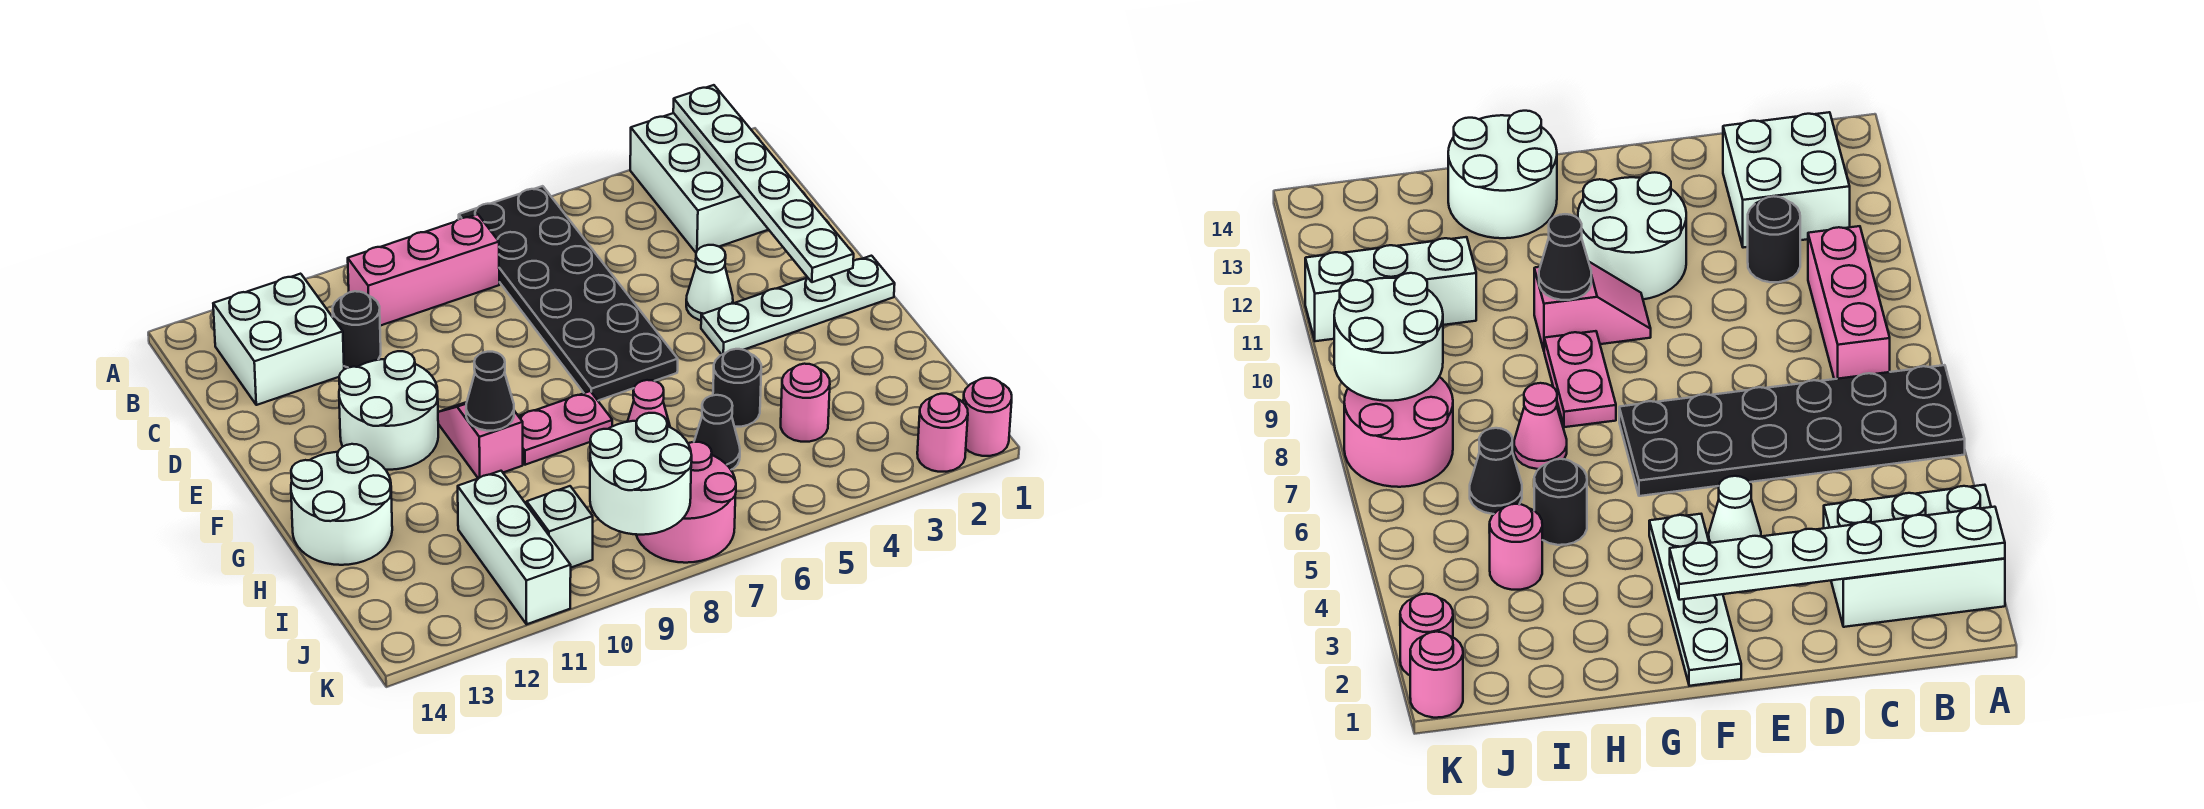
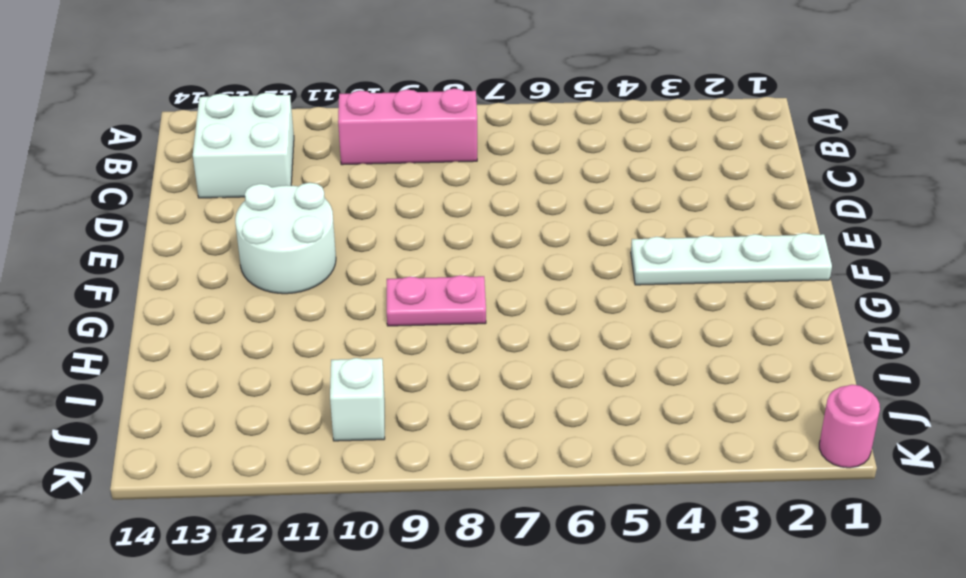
none -> white 2x3 brick [630,113,769,252]
none -> black 2x6 plate [459,186,678,401]
none -> black 1x1 round brick [333,291,381,368]

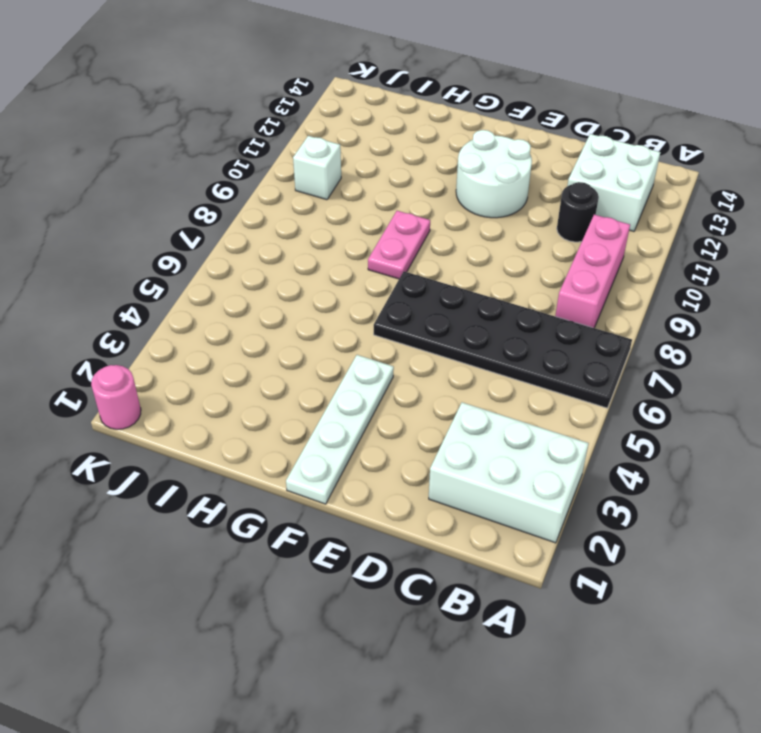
none -> white 1x1 cone [686,245,733,320]
none -> pink 1x2 slope [438,402,523,478]
none -> white 2x2 round brick [291,444,392,565]

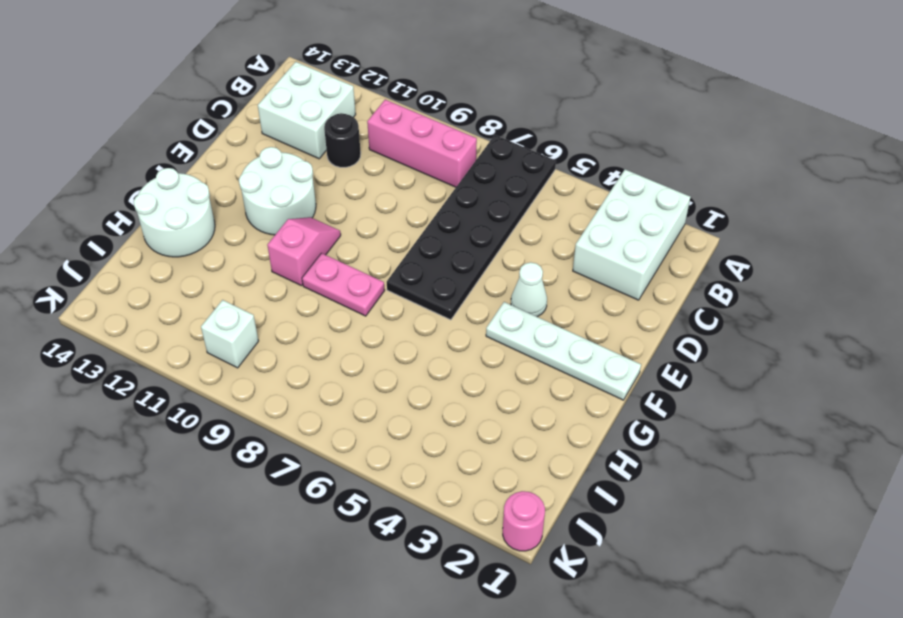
none -> black 1x1 round brick [713,349,761,427]
none -> pink 1x1 cone [627,380,670,427]
none -> pink 1x1 round brick [781,364,830,442]

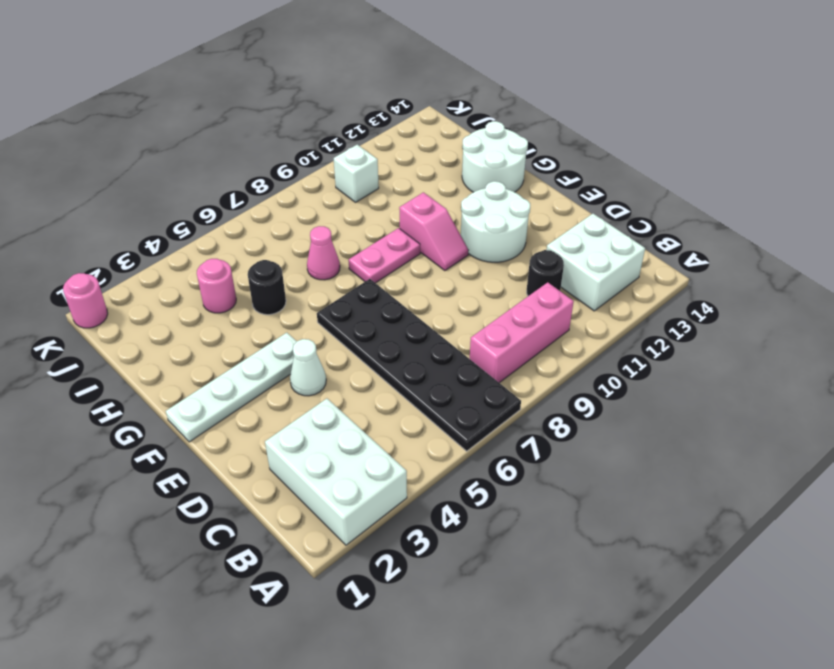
none -> black 1x1 cone [694,395,740,470]
none -> white 1x3 brick [458,471,571,624]
none -> pink 2x2 round brick [636,442,736,563]

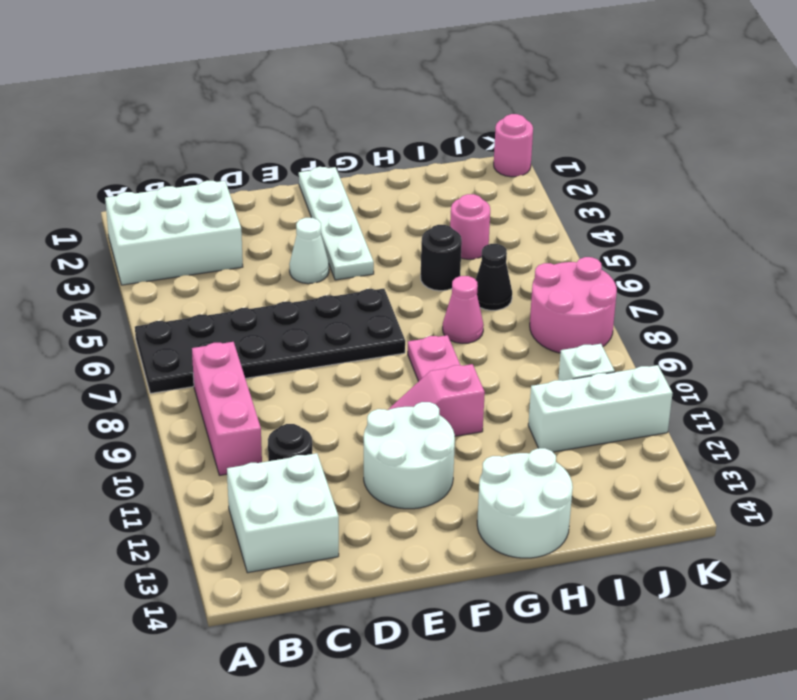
none -> pink 1x1 round brick [917,394,968,472]
none -> white 1x6 plate [673,85,854,282]
none -> black 1x1 cone [466,352,514,431]

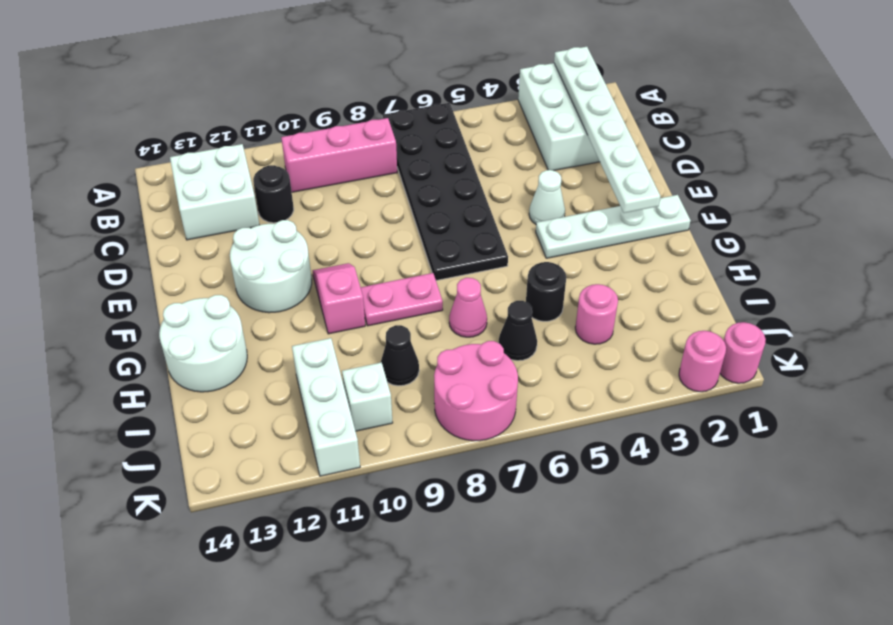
black 1x1 cone [381,325,419,386] -> black 1x1 cone moved to [466,352,514,431]
none -> white 2x2 round brick [590,413,692,535]

